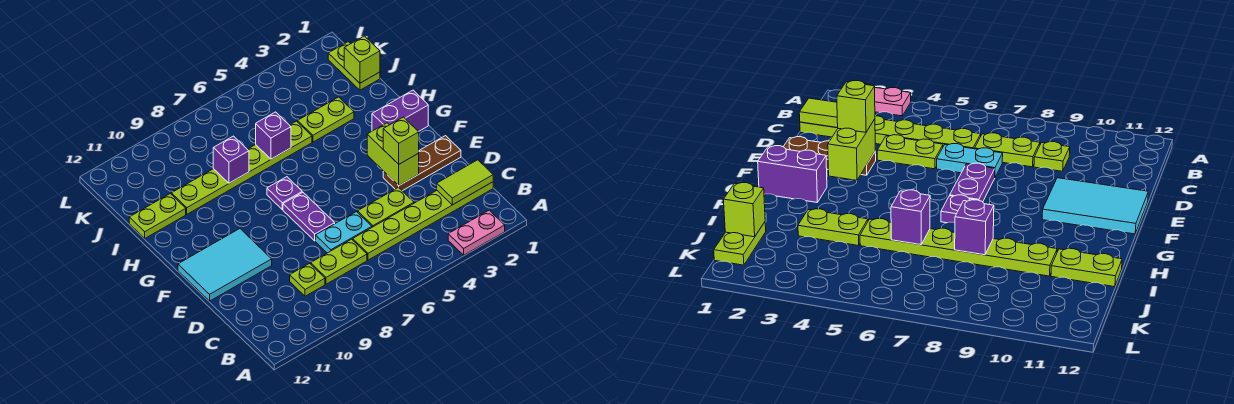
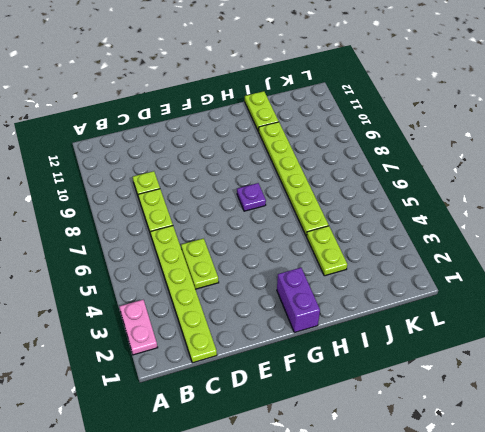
none -> cyan 1x2 plate [315,212,372,253]
none -> brown 1x3 plate [383,136,461,191]
none -> purple 1x2 plate [283,192,335,241]

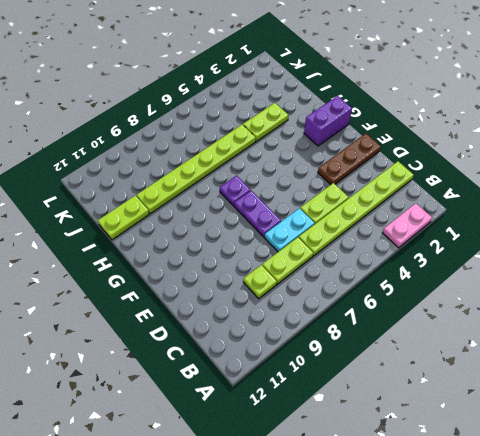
none -> cyan 2x3 tile [178,229,272,301]
none -> lime 1x2 plate [328,42,380,90]
none -> lime 1x2 tile [437,160,493,205]

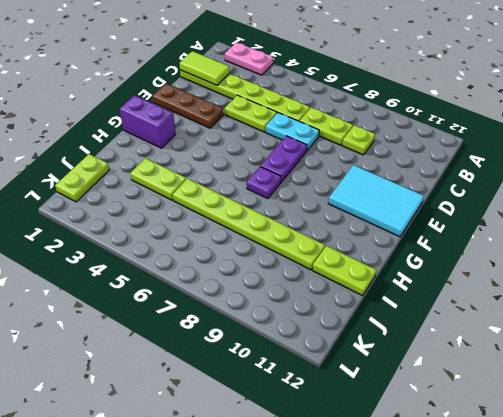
none -> lime 1x2 brick [367,123,419,185]
none -> purple 1x1 brick [256,112,291,159]
none -> purple 1x1 brick [213,136,249,183]

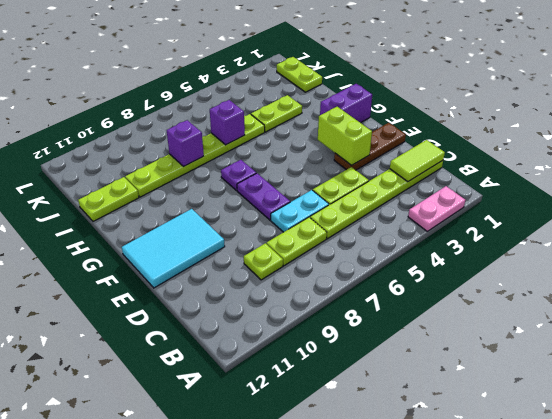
none -> lime 1x1 brick [344,36,380,83]
none -> lime 1x1 brick [383,117,419,164]

